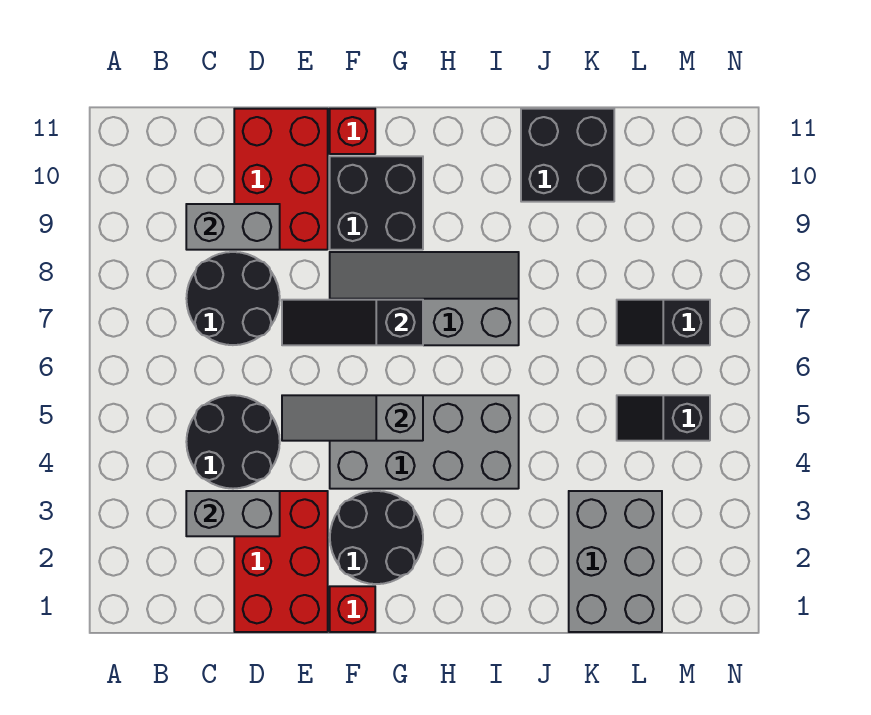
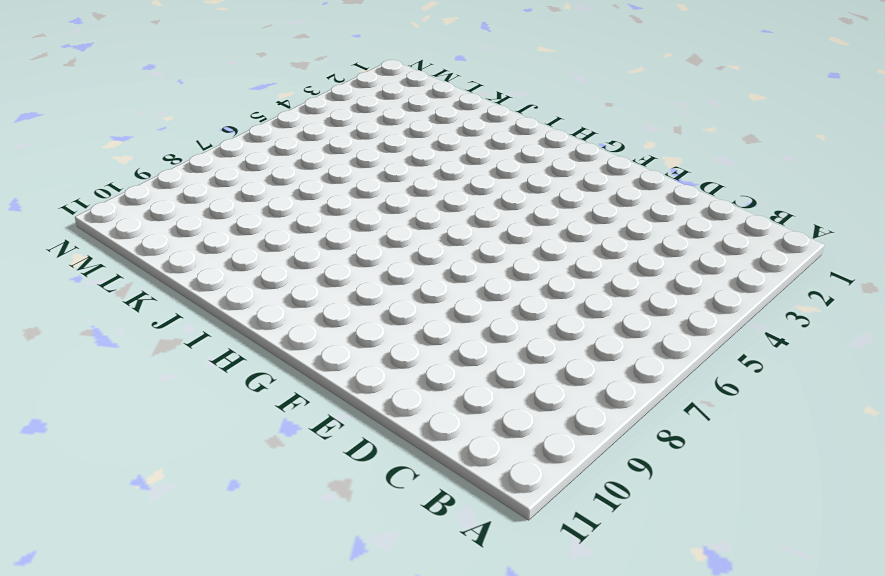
none -> black 2x2 round brick [186,395,280,489]
none -> black 2x2 round brick [186,252,280,345]
none -> red 2x3 brick [234,491,328,632]

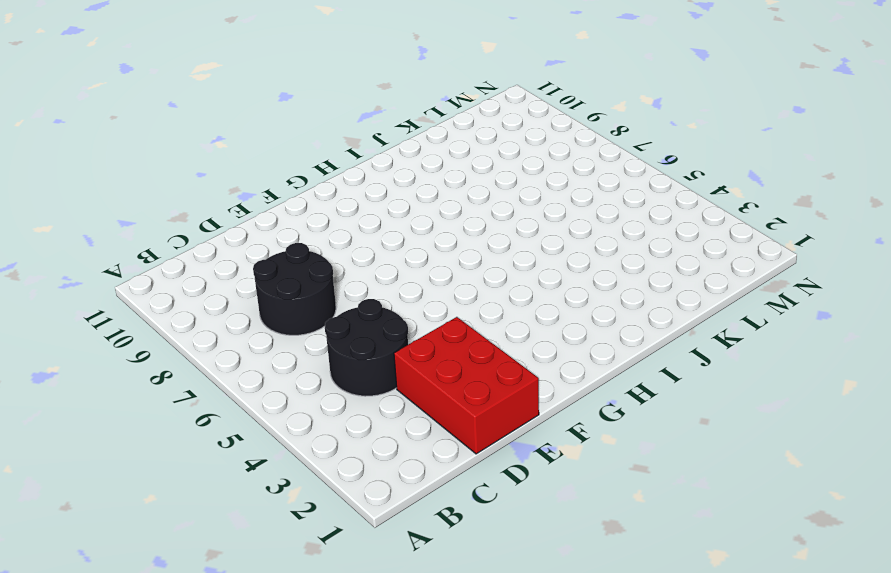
none -> red 2x3 brick [234,109,328,250]
none -> red 1x1 brick [330,586,375,632]
none -> black 2x2 round brick [330,491,423,584]

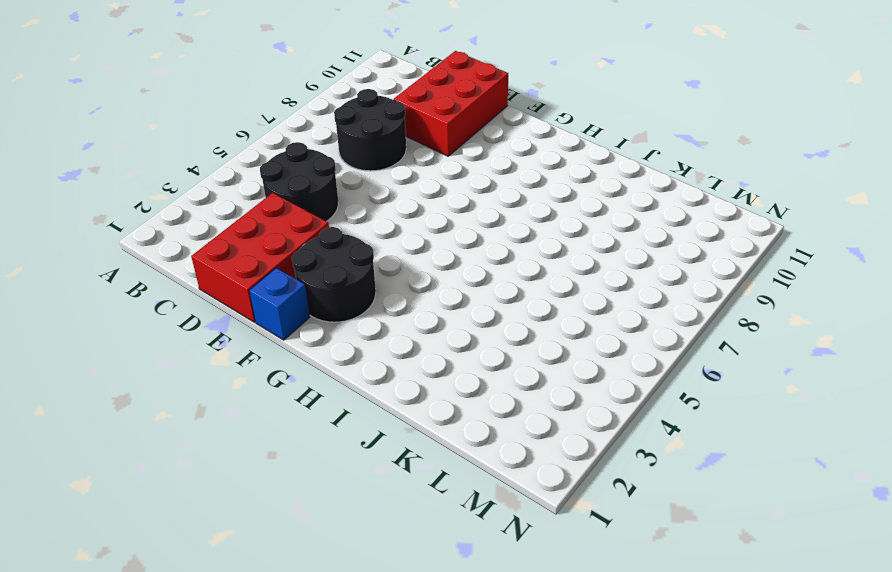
blue 1x1 brick [249,268,310,340] -> red 1x1 brick [330,586,375,632]
none -> grey 2x4 brick [330,395,519,489]
none -> grey 2x4 slope [330,252,519,345]
none -> black 2x2 brick [330,156,423,250]

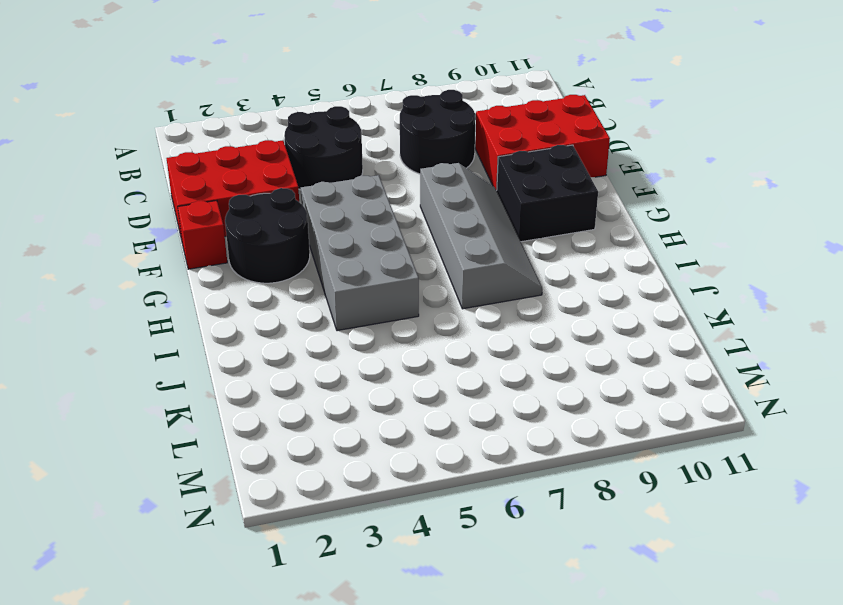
none -> red 1x1 brick [330,109,375,154]
none -> black 2x2 brick [521,109,614,202]
none -> grey 2x3 brick [569,491,662,632]

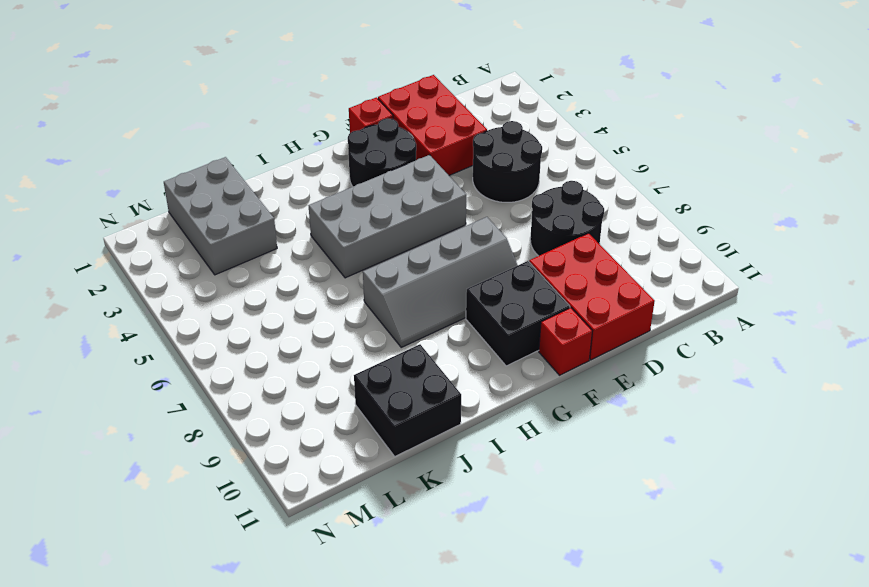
none -> black 1x2 slope [617,395,710,441]
none -> black 1x2 slope [617,300,710,345]
none -> grey 1x2 brick [186,491,280,536]

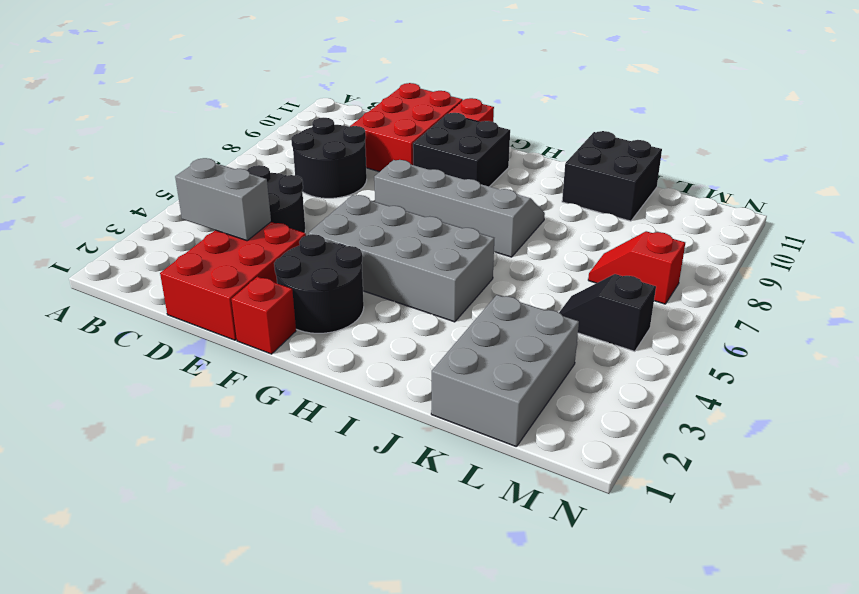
red 1x2 slope [588,231,685,304] -> black 1x2 slope [617,300,710,345]
none -> grey 1x2 brick [186,204,280,250]
none -> grey 1x3 slope [282,395,423,441]
none -> black 1x3 slope [282,300,423,345]

